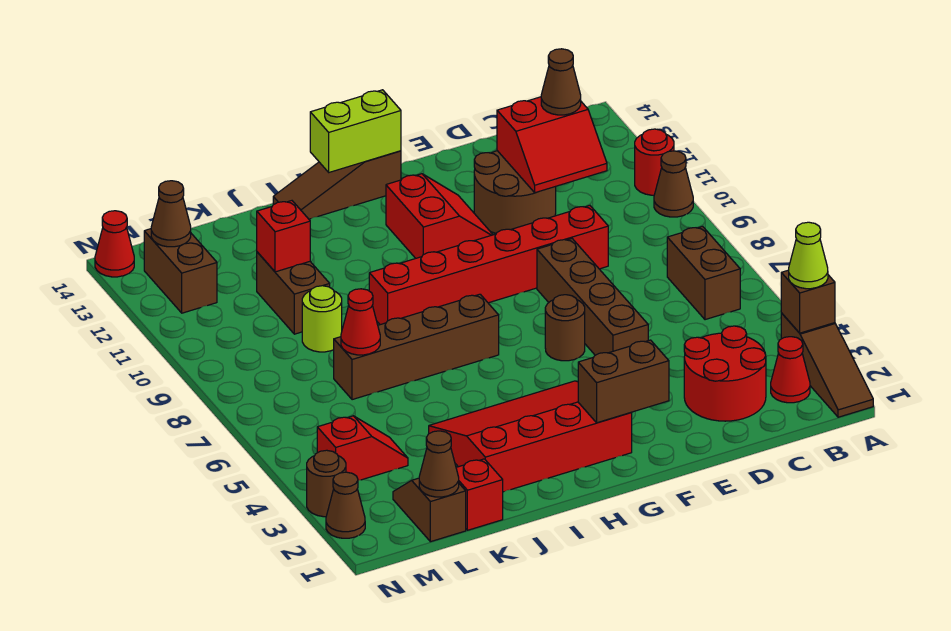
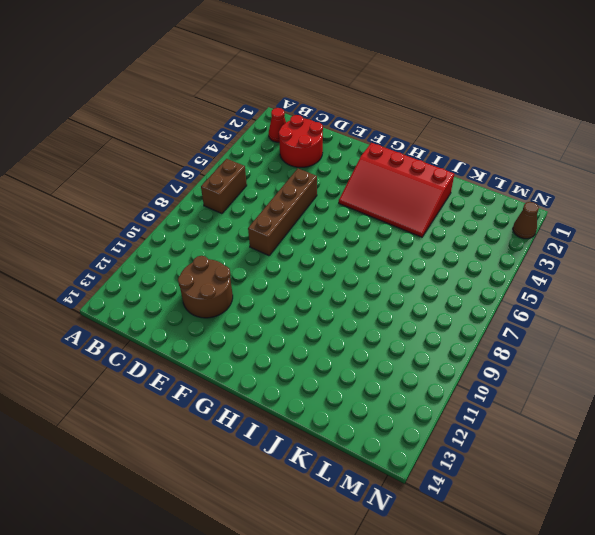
none -> brown 1x3 slope [781,313,873,417]
none -> brown 1x1 cone [654,151,693,217]
none -> red 1x1 round brick [635,129,674,195]
none -> red 1x6 brick [369,206,608,325]

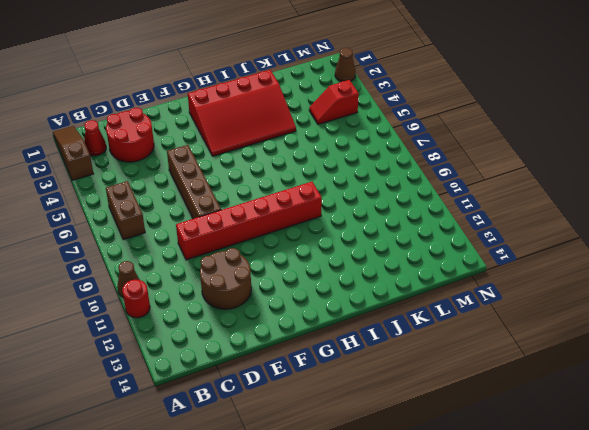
none -> brown 1x1 round brick [545,295,585,361]
none -> red 2x2 slope [386,174,493,258]
none -> brown 1x3 slope [273,151,401,219]
none -> brown 1x4 brick [334,294,499,400]

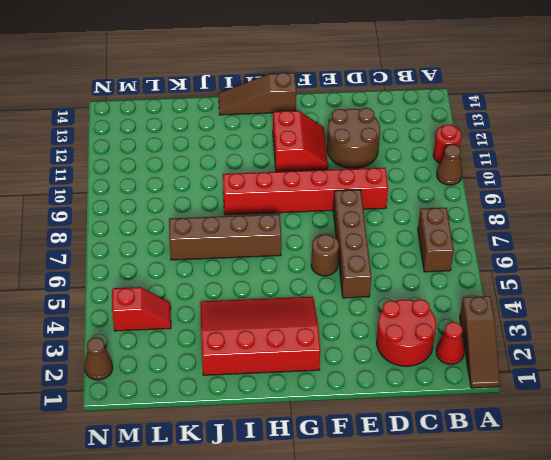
none -> red 1x1 brick [456,459,503,530]
none -> lime 1x1 round brick [302,286,342,352]
none -> brown 1x2 brick [257,252,330,334]
none -> brown 1x2 slope [393,478,466,542]

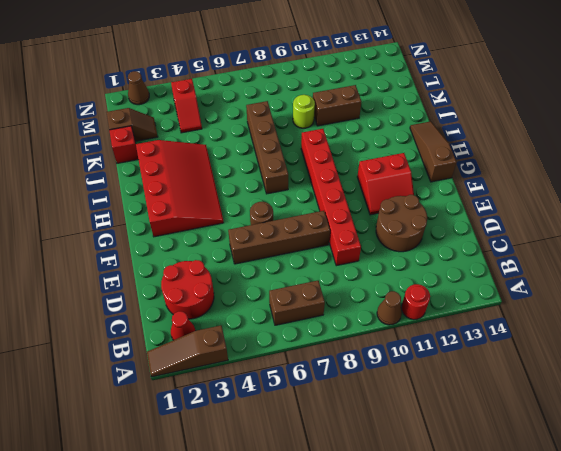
none -> brown 1x2 brick [144,229,217,313]
none -> brown 1x1 round brick [307,450,346,517]
none -> red 1x1 cone [95,211,134,277]
none -> brown 1x1 brick [781,270,835,333]

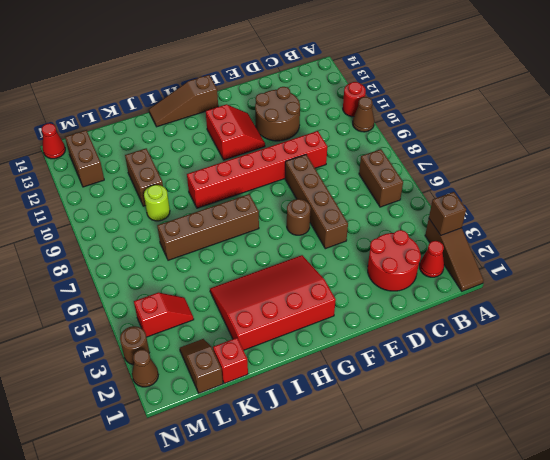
none -> red 2x2 slope [497,97,607,193]
none -> brown 1x2 brick [578,340,669,423]
none -> lime 1x2 brick [310,90,401,172]
none -> red 1x1 cone [341,289,380,355]

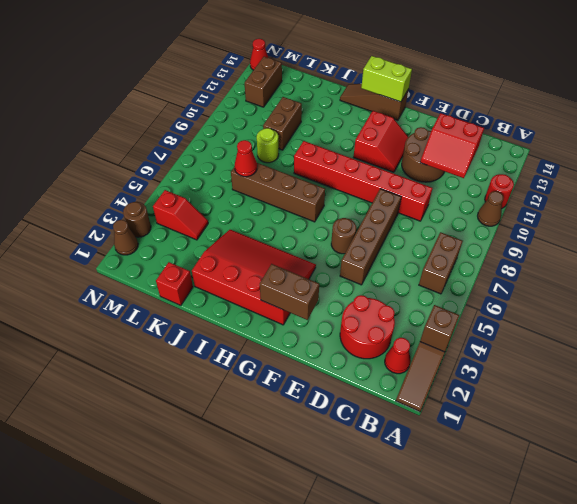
none -> brown 1x2 slope [393,478,466,542]
none -> red 1x1 brick [257,201,310,272]
none -> brown 1x1 cone [419,431,459,497]
none -> brown 1x1 cone [151,181,191,247]

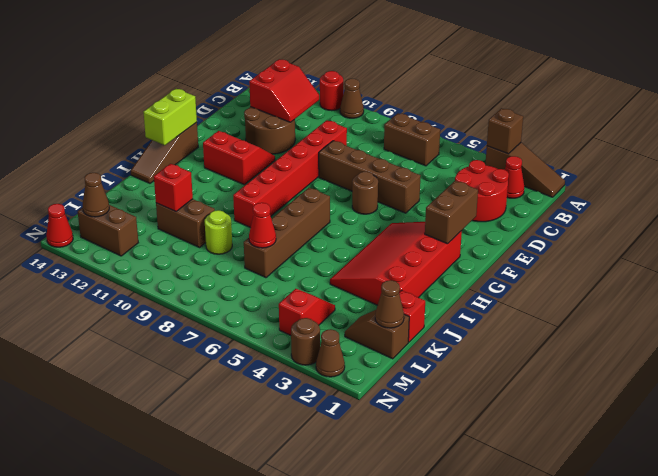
none -> lime 1x1 cone [789,222,828,289]
none -> brown 1x1 cone [541,49,581,115]

